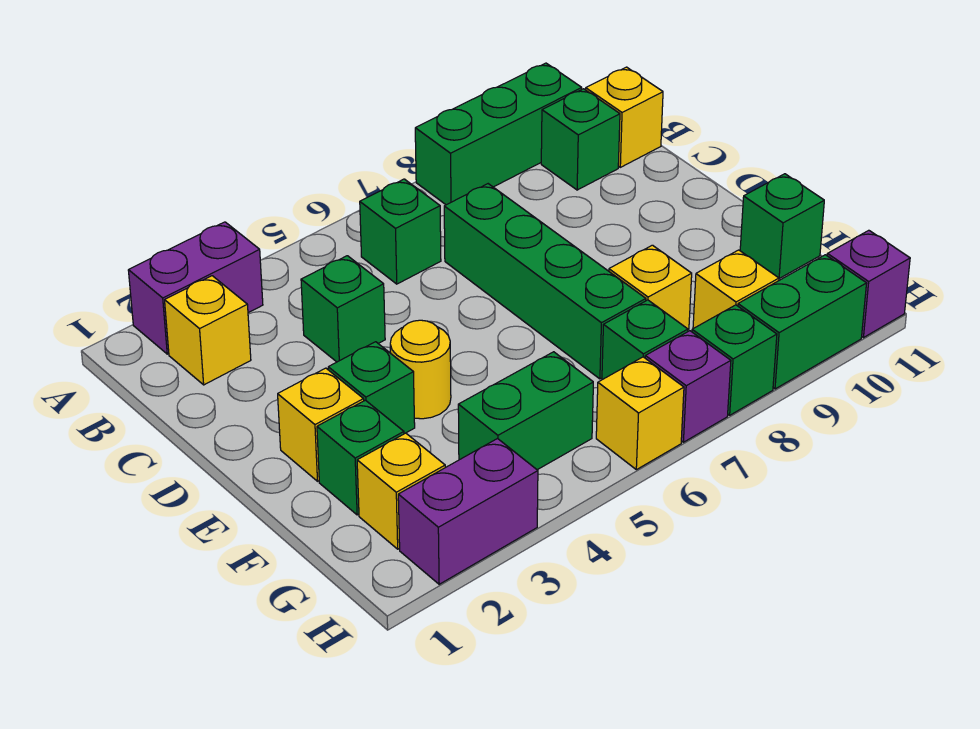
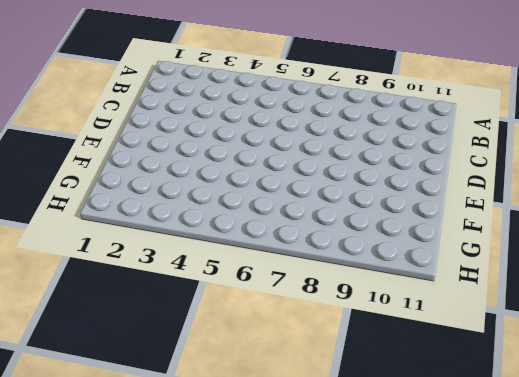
none -> purple 1x2 brick [128,222,263,354]
none -> green 1x3 brick [415,63,582,205]
none -> yellow 1x1 brick [165,276,251,385]

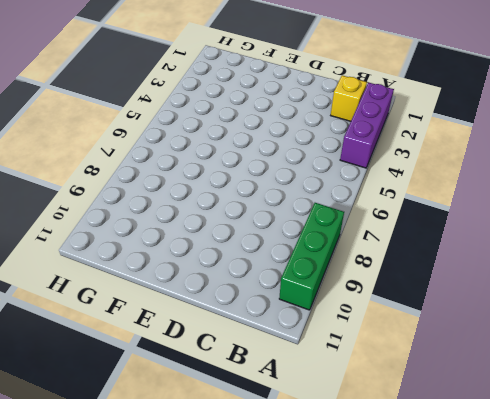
purple 1x3 brick [340,83,394,168] -> purple 1x2 brick [128,222,263,354]
none -> green 1x1 brick [360,179,441,284]
none -> green 1x1 brick [541,89,620,190]
none -> yellow 1x1 brick [586,67,663,167]

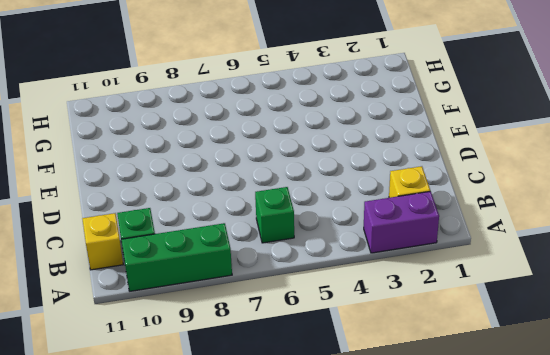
none -> green 1x1 brick [301,256,385,362]
none -> green 1x4 brick [444,184,646,379]
none -> yellow 1x1 brick [278,368,364,481]

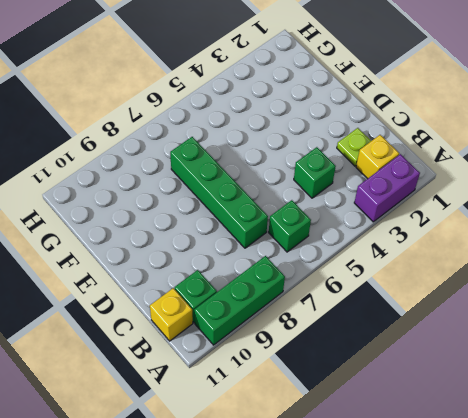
lime 1x1 plate [337,128,371,166] -> none
none -> yellow 1x1 brick [278,368,364,481]
none -> green 1x1 brick [328,342,415,434]
none -> yellow 1x1 round brick [390,320,451,419]

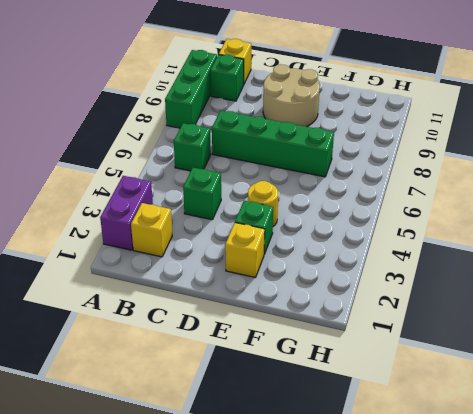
tan 2x2 round brick [263,64,320,127] -> none
none -> green 1x1 brick [317,400,404,515]
none -> yellow 1x1 brick [609,245,692,330]
none -> green 1x1 brick [740,174,824,279]

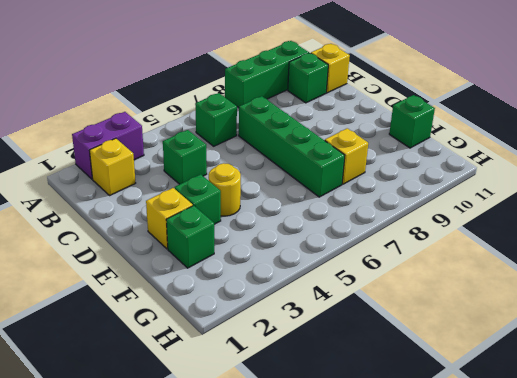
none -> yellow 1x1 brick [357,433,445,549]
none -> green 1x2 brick [458,352,593,470]
none -> green 1x1 brick [602,300,688,380]

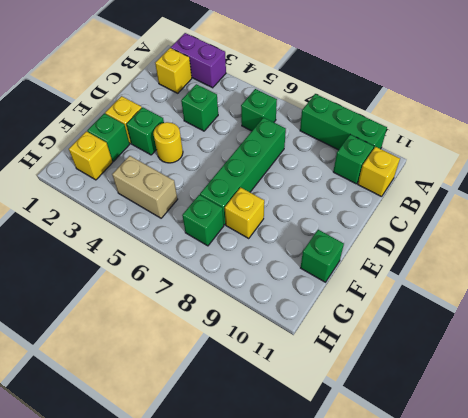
tan 1x2 brick [112,156,178,218] -> green 1x2 brick [458,352,593,470]
none -> yellow 1x1 brick [693,250,779,329]
none -> purple 1x2 brick [398,439,538,584]
none -> yellow 1x1 brick [596,357,684,470]

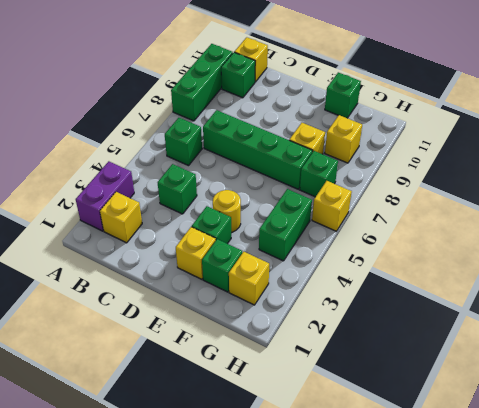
none -> purple 1x2 brick [398,439,538,584]
none -> purple 1x1 brick [645,331,731,442]
none -> green 1x1 brick [692,305,777,415]

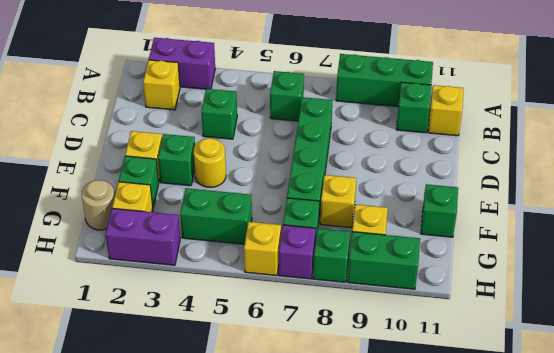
tan 1x1 round brick [82,180,115,230] -> none
none -> purple 1x1 brick [827,230,910,338]

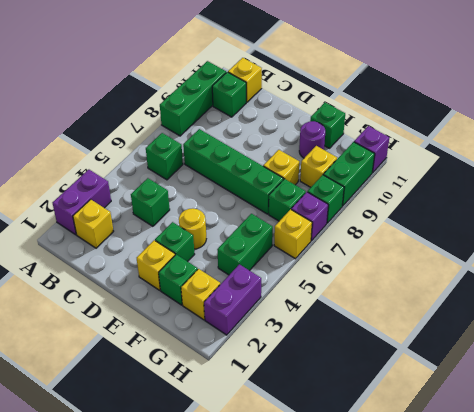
purple 1x1 round brick [299,121,325,158] -> none

